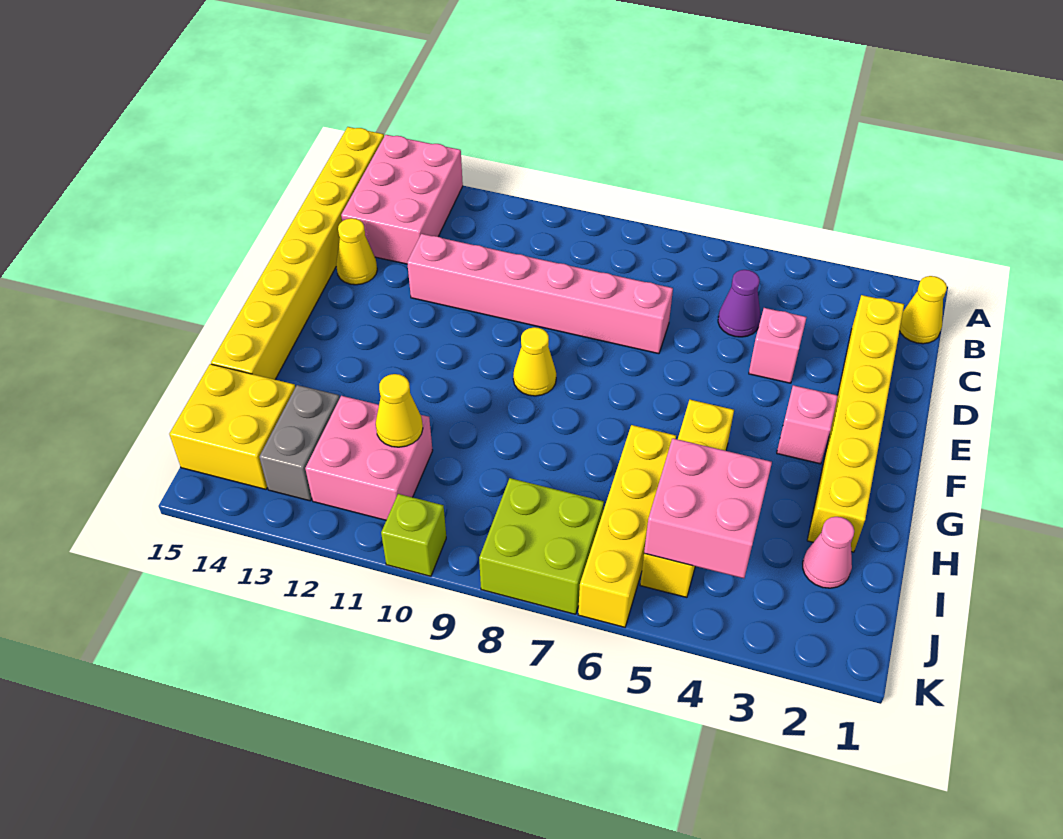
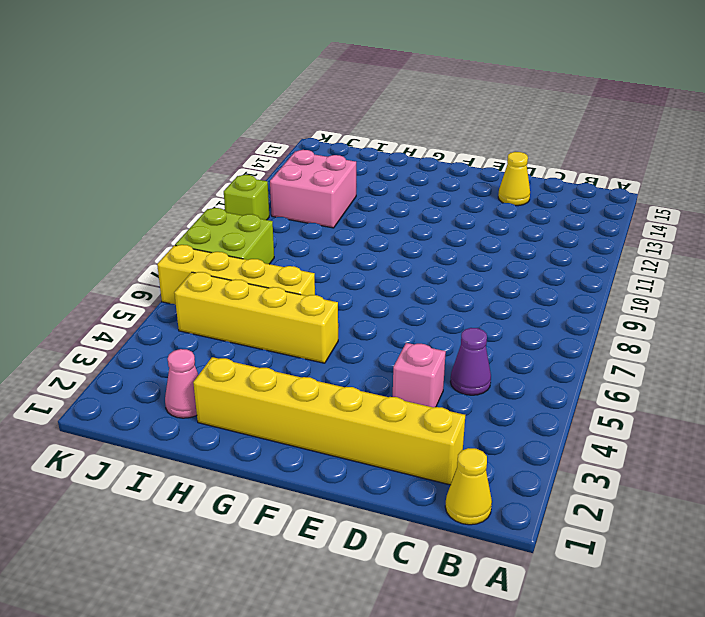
none -> pink 2x3 brick [341,135,463,264]
none -> yellow 1x8 brick [211,127,384,380]
none -> pink 1x6 brick [407,234,673,354]

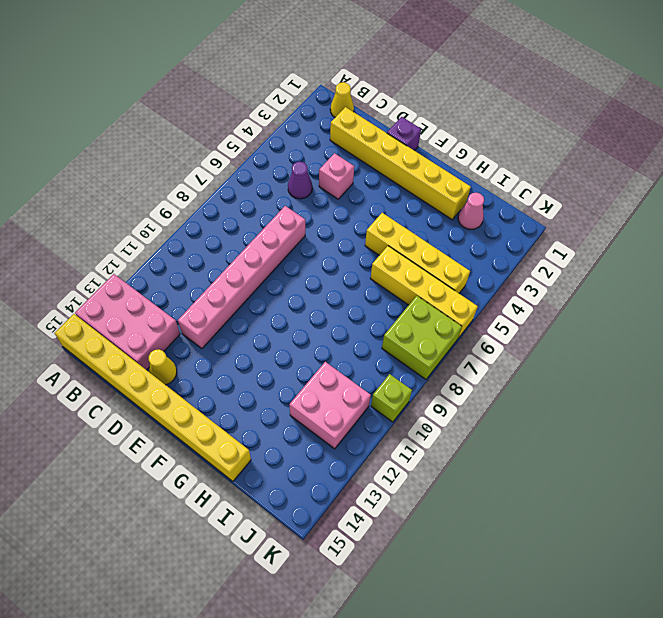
purple 1x1 brick [387,117,421,151] -> none
none -> pink 1x1 brick [777,385,838,464]
none -> yellow 1x1 cone [513,327,556,396]
none -> grey 1x2 brick [260,385,340,501]

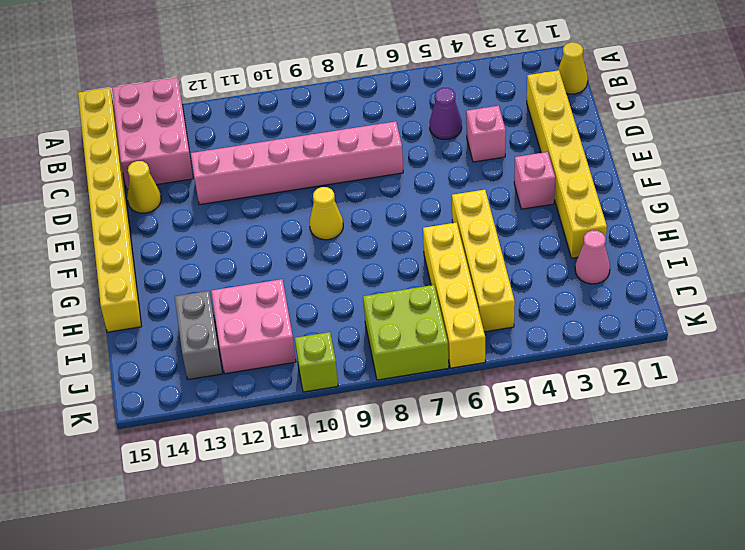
none -> yellow 2x2 brick [169,364,295,489]
none -> pink 2x2 brick [644,438,772,578]
none -> yellow 1x1 cone [376,374,423,447]

